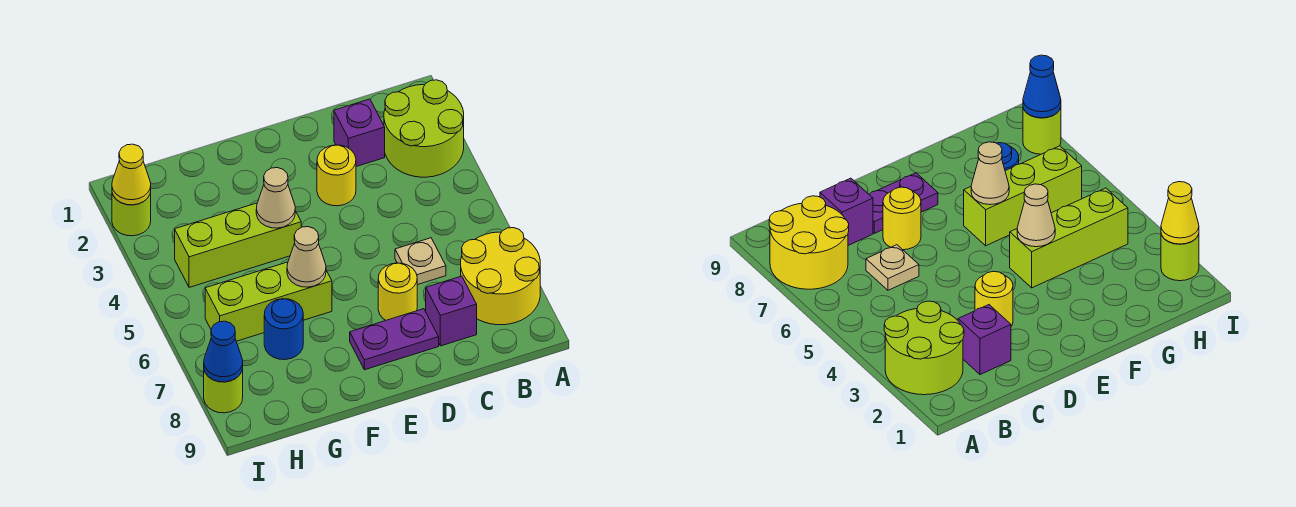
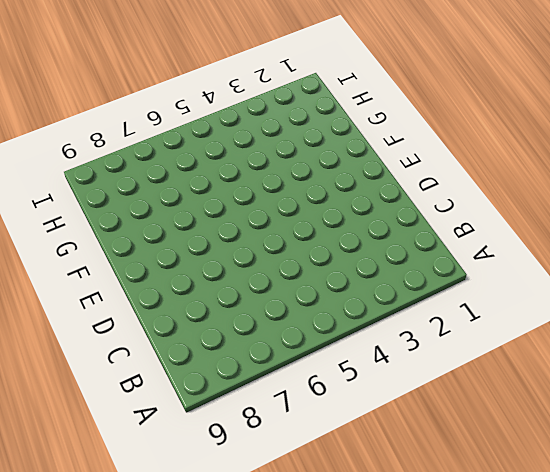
none -> lime 2x2 round brick [384,80,464,177]
none -> yellow 2x2 round brick [461,228,540,325]
none -> purple 1x1 brick [334,99,385,167]

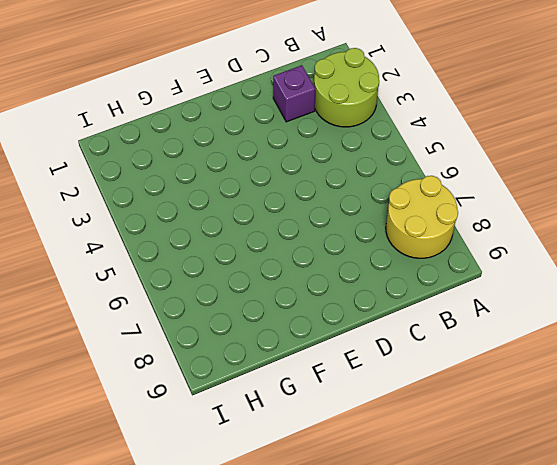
none -> tan 1x1 plate [395,238,446,285]
none -> purple 1x1 brick [426,276,477,346]
none -> yellow 1x1 round brick [317,145,356,206]

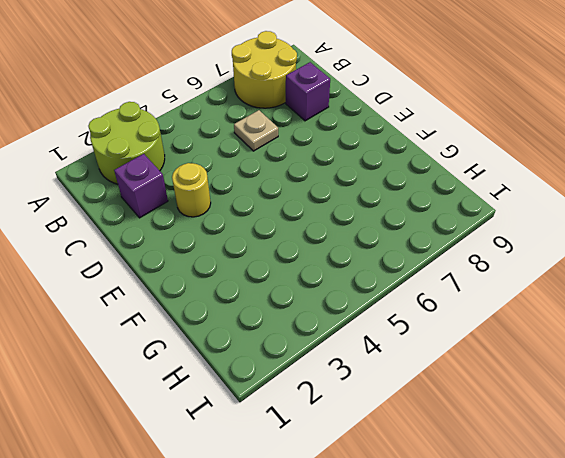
none -> yellow 1x1 round brick [378,263,417,320]
none -> purple 1x2 plate [350,309,439,370]
none -> lime 1x3 brick [175,203,301,287]

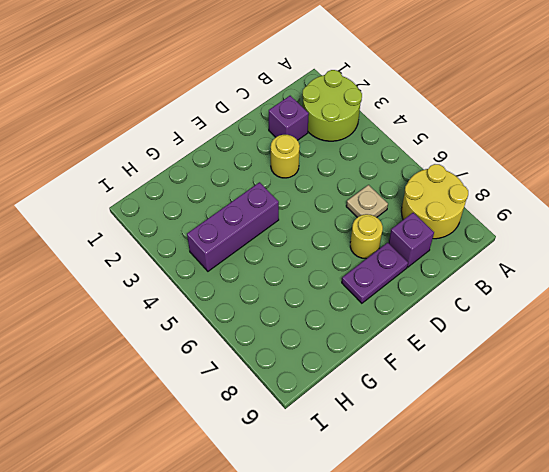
purple 1x3 brick [187,182,279,271] -> lime 1x3 brick [175,203,301,287]
none -> lime 1x3 brick [205,262,332,341]
none -> blue 1x1 round brick [264,299,303,360]
none -> lime 1x1 round brick [112,192,151,236]

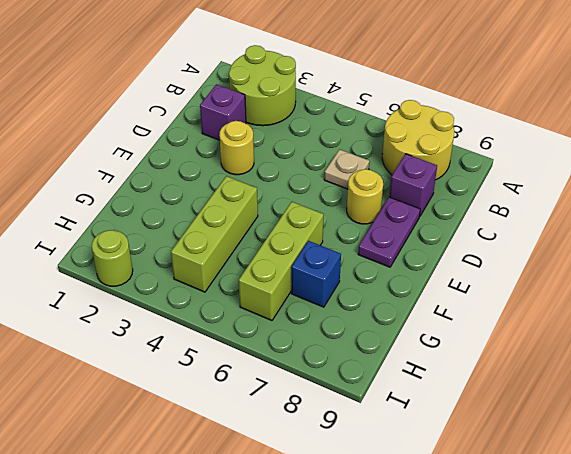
blue 1x1 brick [291,241,341,307] -> blue 1x1 round brick [264,299,303,360]
none -> lime 1x1 round brick [204,368,243,413]
none -> tan 1x1 cone [256,168,295,228]
none -> tan 1x1 cone [287,227,326,287]

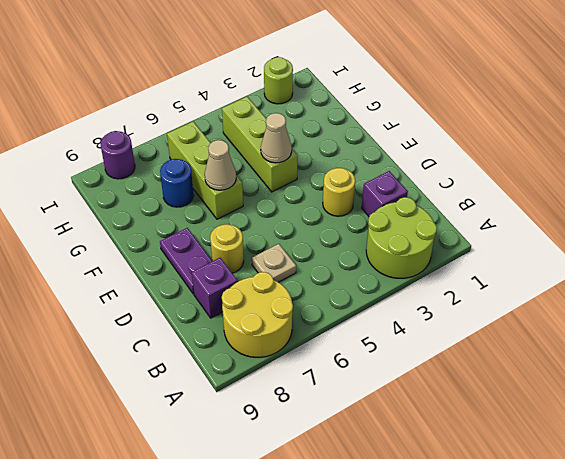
purple 1x1 round brick [101,131,135,179] -> lime 1x1 round brick [204,368,243,413]
none -> yellow 1x1 cone [112,144,151,205]
none -> blue 1x1 cone [204,321,243,382]

